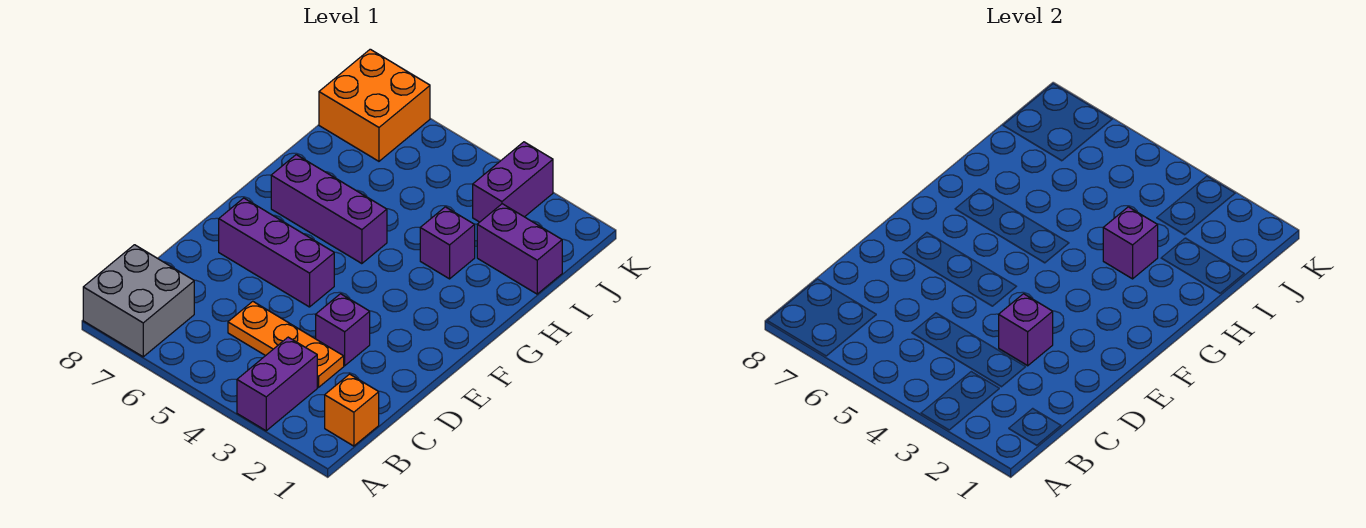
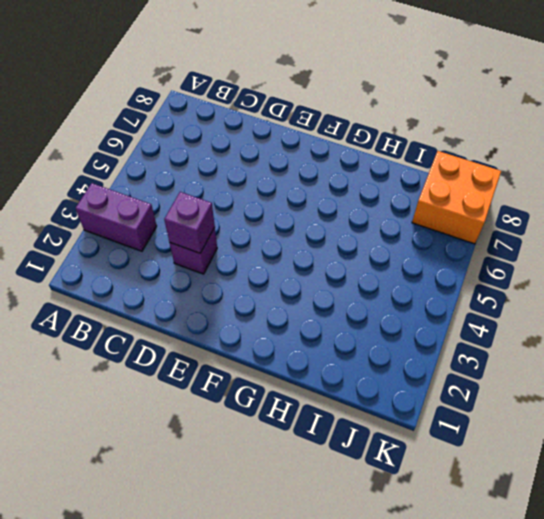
none -> grey 2x2 brick [83,245,194,357]
none -> orange 1x1 brick [325,374,379,446]
none -> orange 1x3 plate [228,301,344,387]

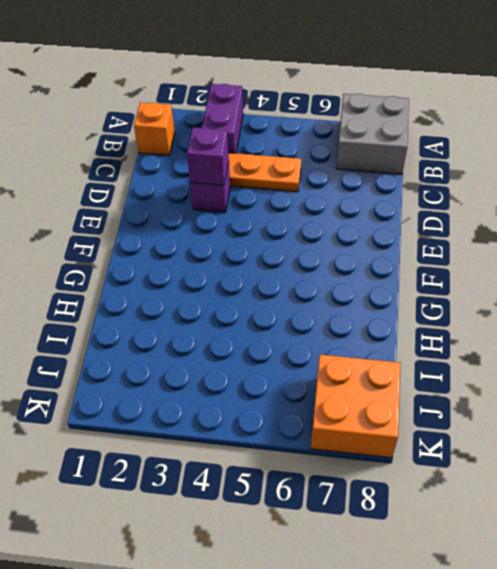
none -> purple 1x3 brick [219,198,334,307]
none -> purple 1x3 brick [271,155,387,264]
none -> purple 1x1 brick [420,207,475,279]

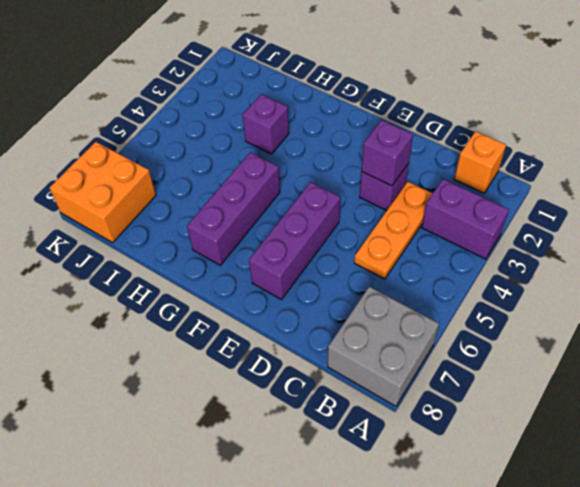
none -> purple 1x2 brick [477,204,562,294]
none -> purple 1x2 brick [473,142,553,222]
none -> purple 1x1 brick [1103,207,1158,279]

